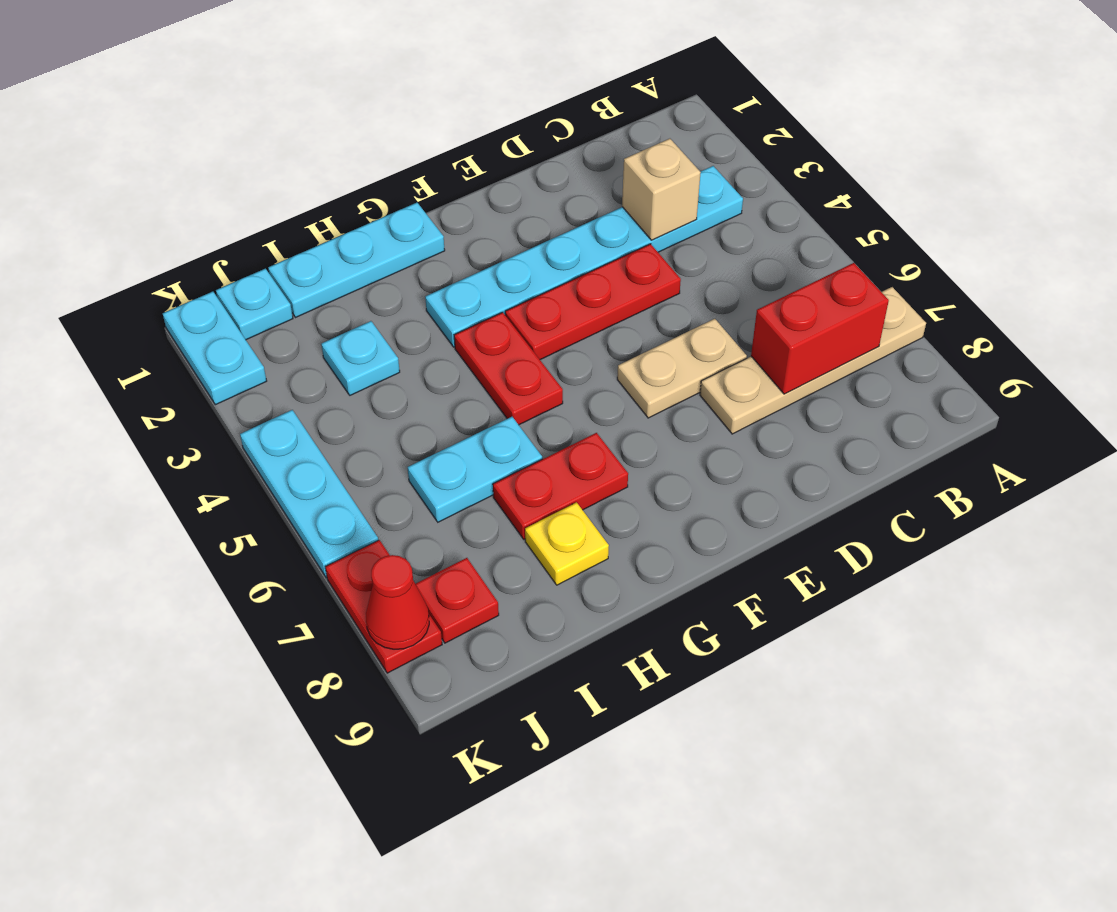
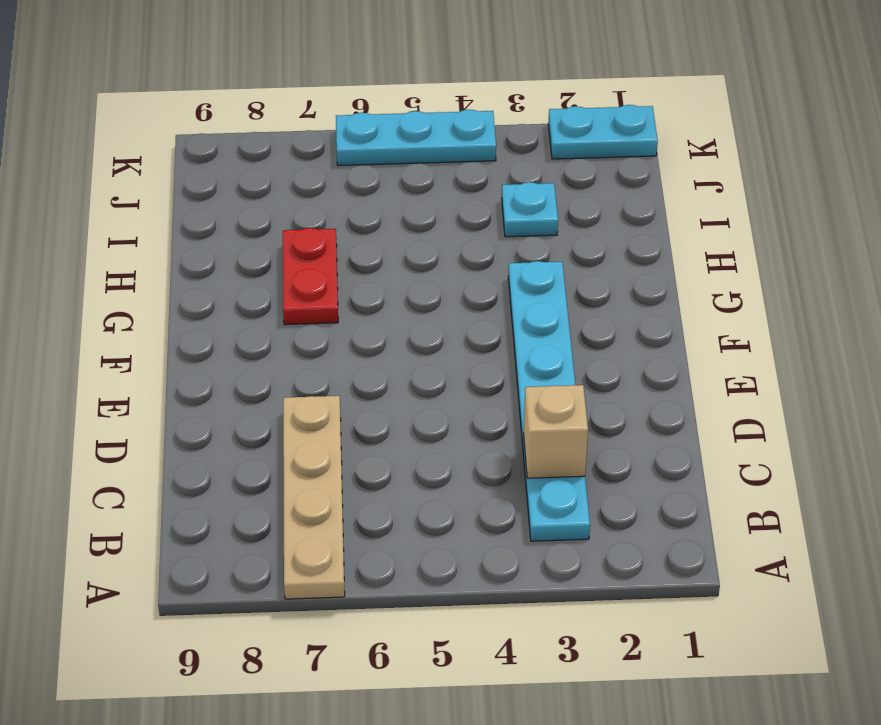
none -> red 1x3 plate [505,244,681,360]
none -> tan 1x2 plate [617,319,747,418]
none -> cyan 1x3 plate [268,203,445,318]

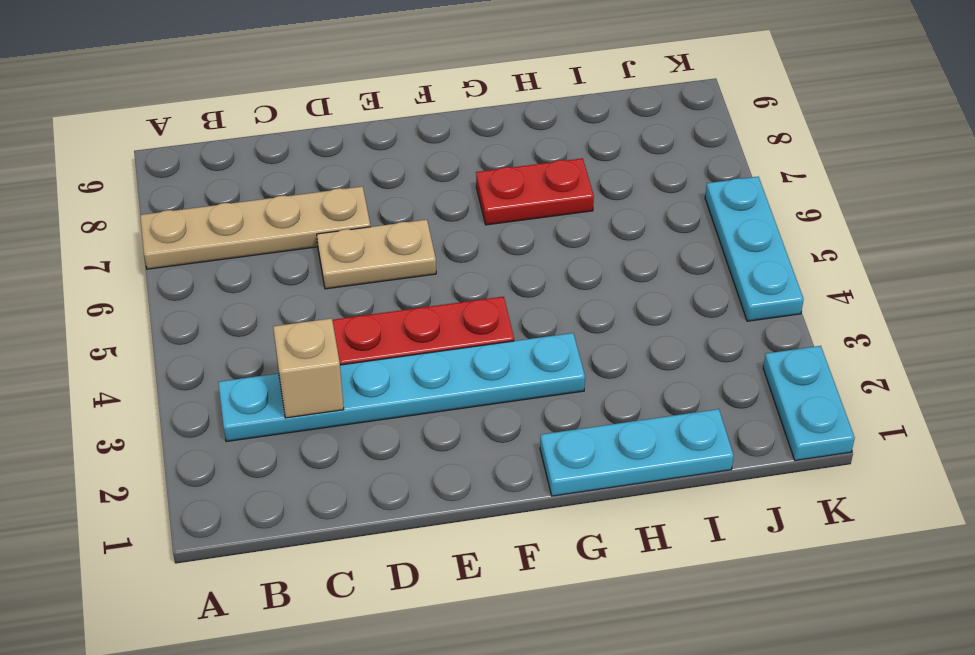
none -> red 1x2 plate [454,312,563,425]
none -> cyan 1x2 plate [408,417,542,522]
none -> yellow 1x1 plate [525,502,609,585]

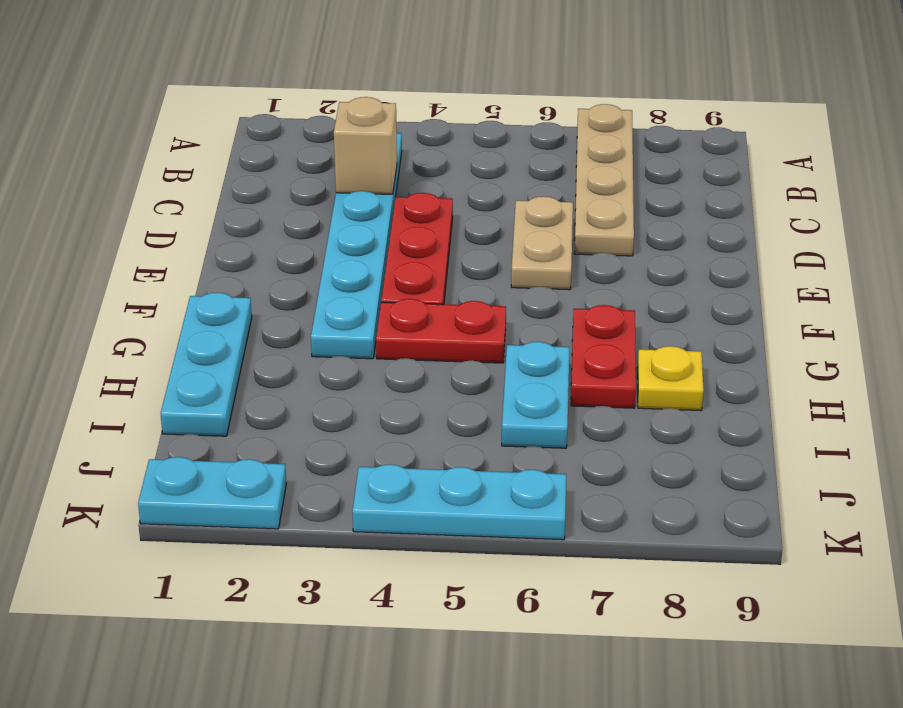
none -> cyan 1x1 plate [321,321,400,395]
none -> cyan 1x1 plate [216,269,293,340]
none -> red 1x1 plate [416,558,499,643]

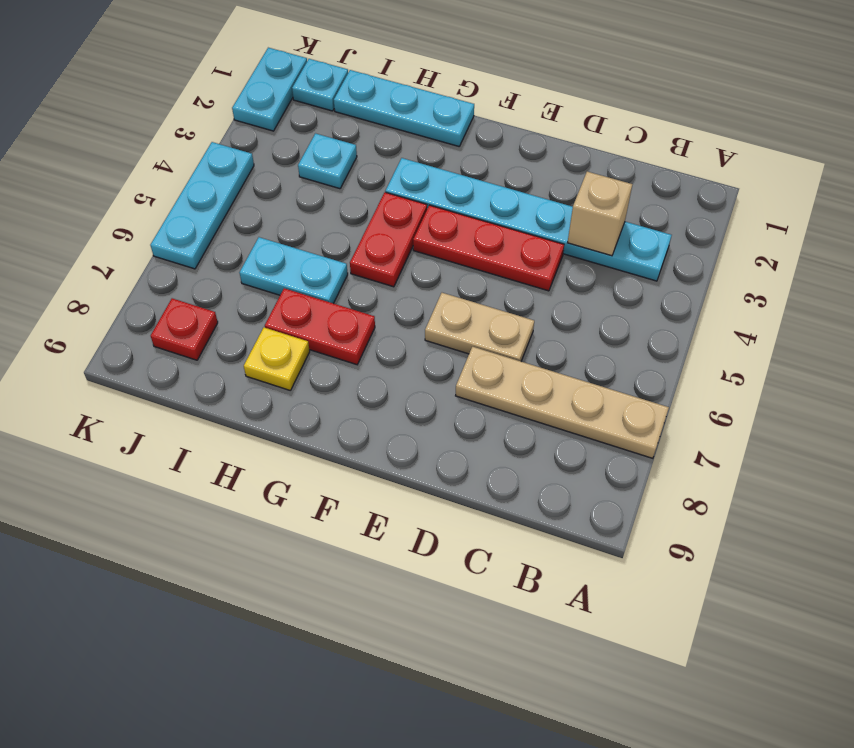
none -> red 1x2 plate [325,540,442,673]
none -> red 1x2 brick [751,263,889,394]
none -> red 1x1 cone [366,555,429,649]

